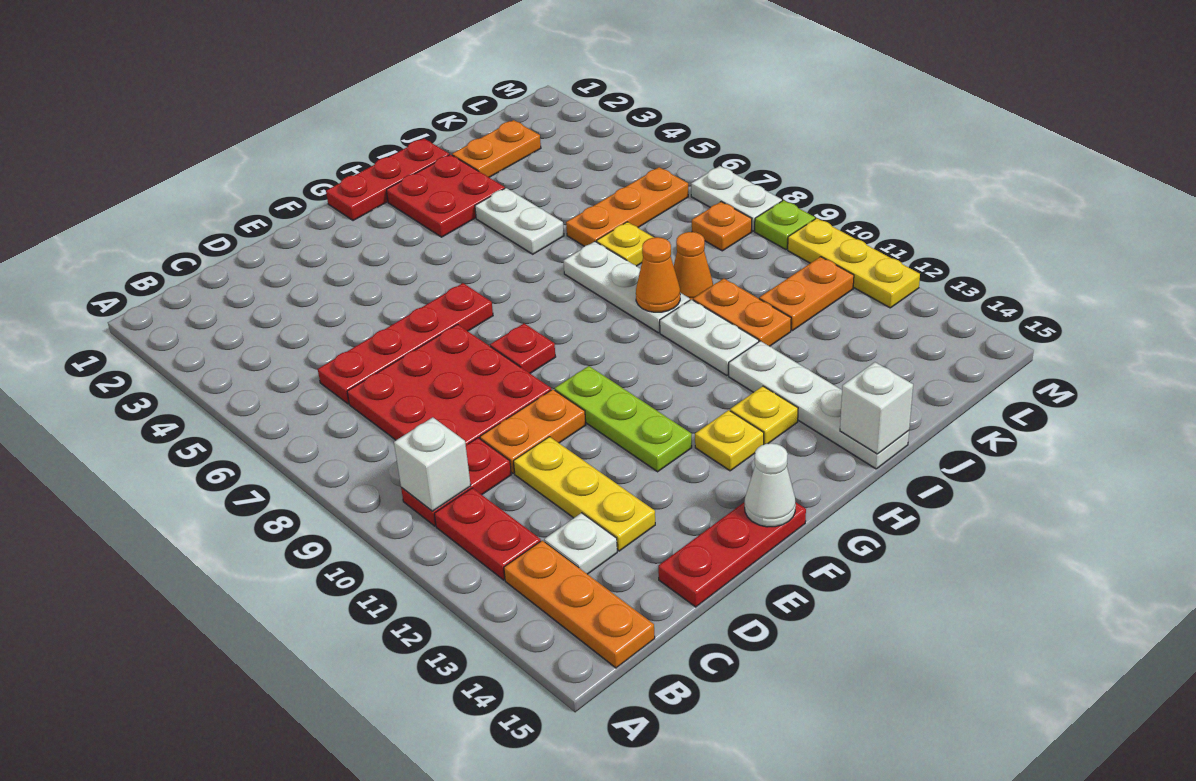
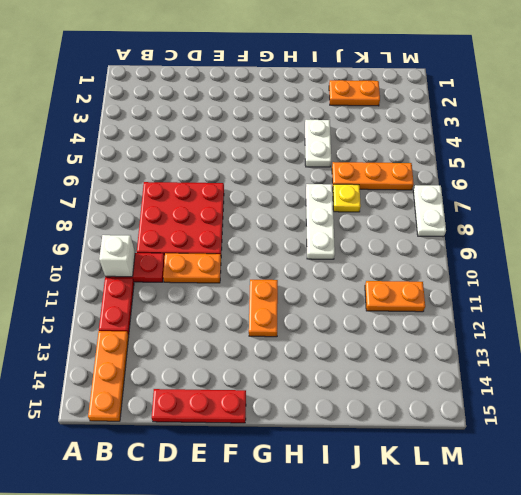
orange 1x2 plate [249,280,278,337] -> orange 1x2 plate moved to [693,279,791,346]
none -> red 1x4 plate [318,283,493,404]
none -> white 1x1 plate [544,513,617,574]
none -> yellow 1x3 plate [513,437,655,551]
none -> red 1x1 plate [490,323,556,373]

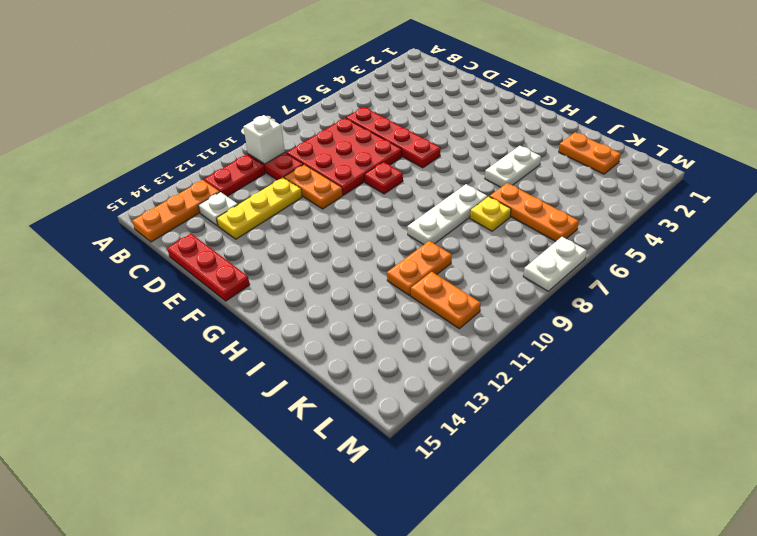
none -> lime 1x3 plate [555,366,692,472]
none -> red 1x3 plate [326,138,449,221]
none -> yellow 1x1 plate [695,410,764,471]
none -> red 2x2 plate [386,155,505,237]

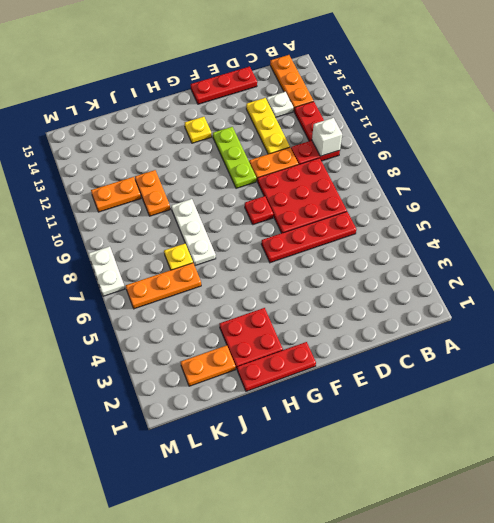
none -> yellow 1x1 plate [730,386,798,444]
none -> white 1x2 plate [475,188,564,254]
none -> white 1x2 plate [660,299,759,375]
none -> white 1x4 plate [729,341,909,469]

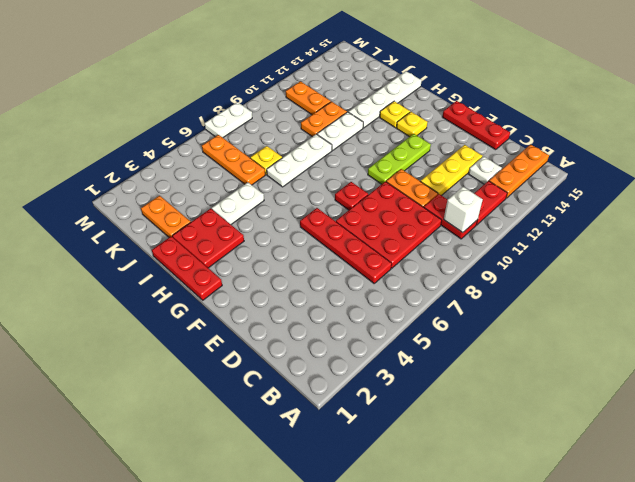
none -> orange 1x1 cone [674,232,713,300]
none -> orange 1x1 plate [692,202,752,251]
none -> lime 1x1 plate [755,200,815,250]
none -> yellow 1x3 plate [788,218,920,308]

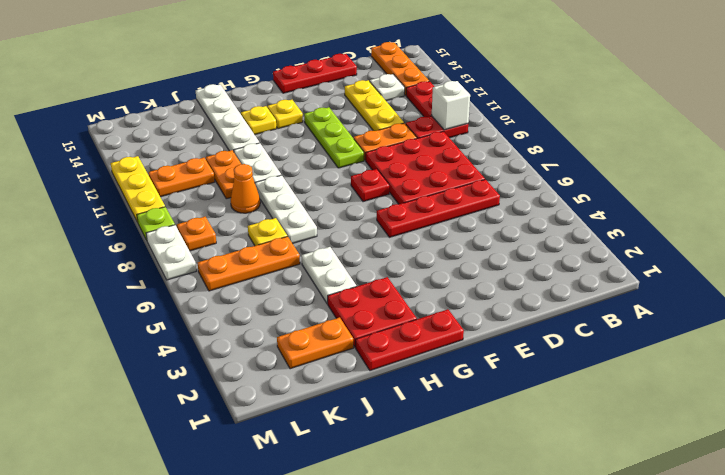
none -> white 1x1 cone [745,443,796,527]
none -> orange 1x1 cone [636,237,680,312]
none -> white 1x1 brick [840,362,913,454]

